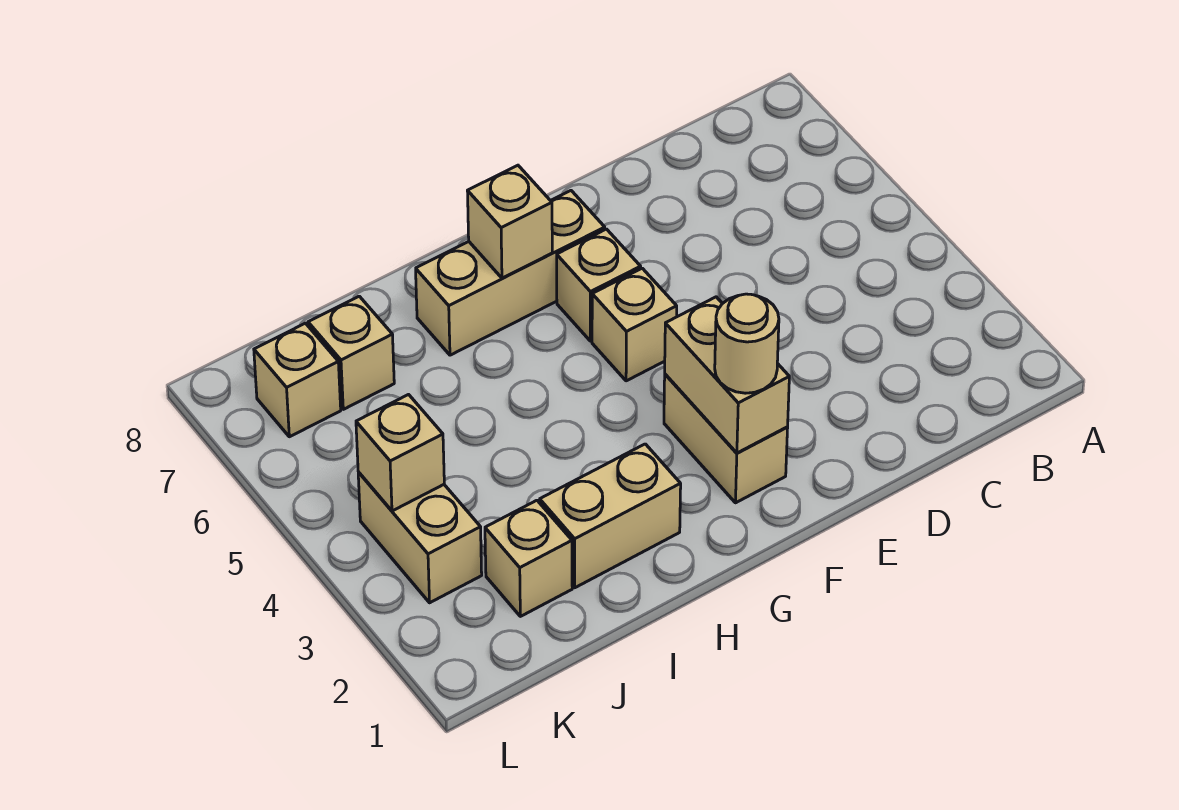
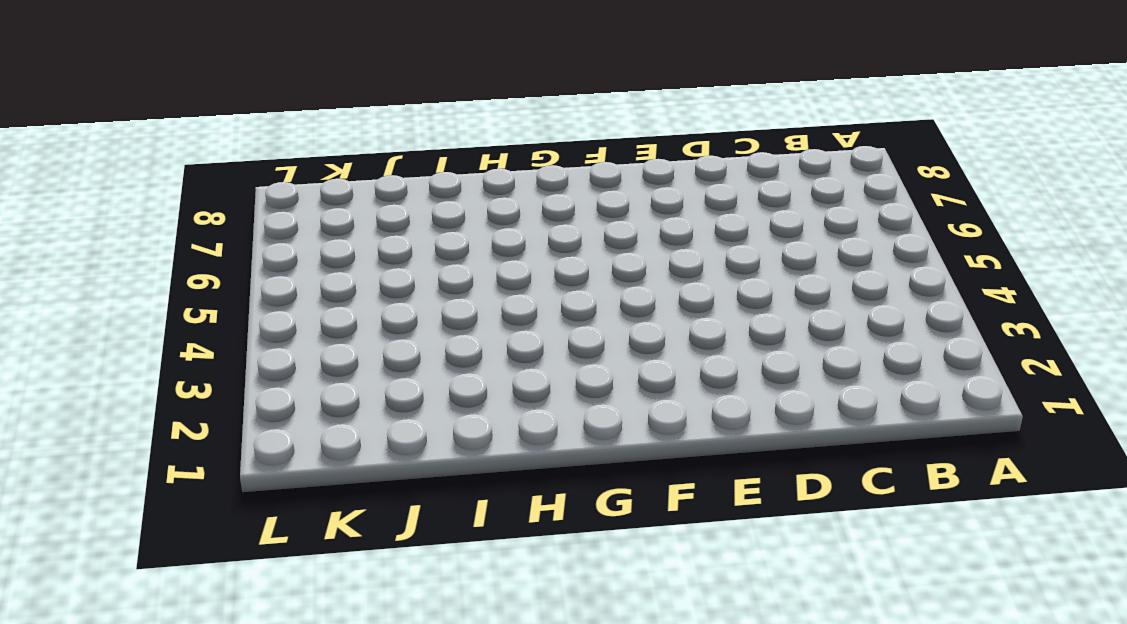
none -> tan 1x2 brick [664,374,788,503]
none -> tan 1x1 brick [592,268,677,381]
none -> tan 1x1 brick [557,229,641,341]

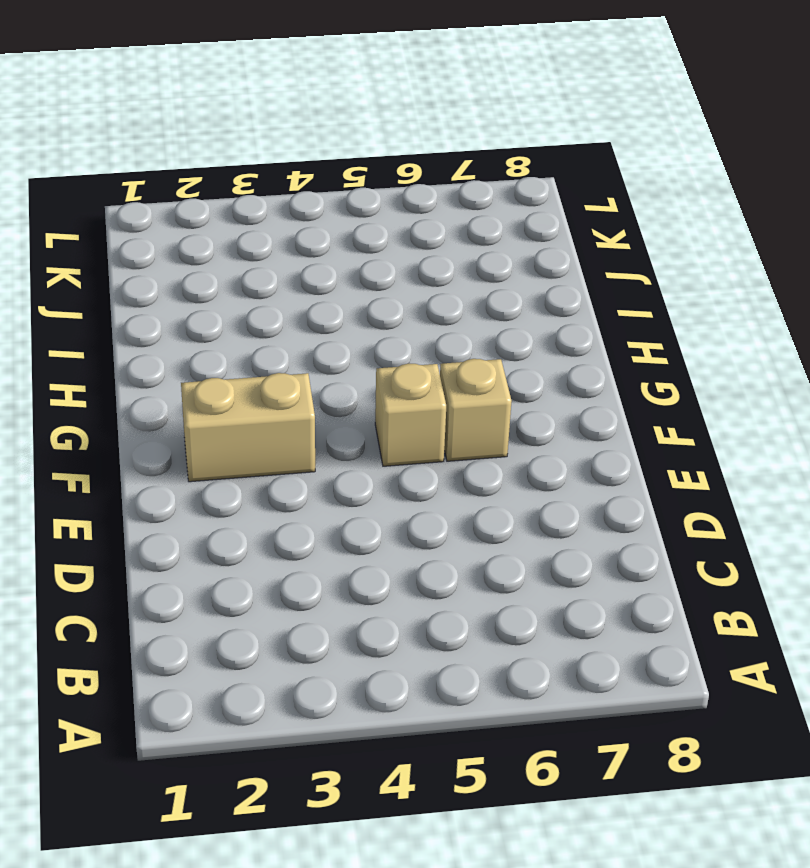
none -> tan 1x3 brick [416,191,605,355]
none -> tan 1x2 brick [540,444,681,588]
none -> tan 1x1 brick [485,500,572,616]

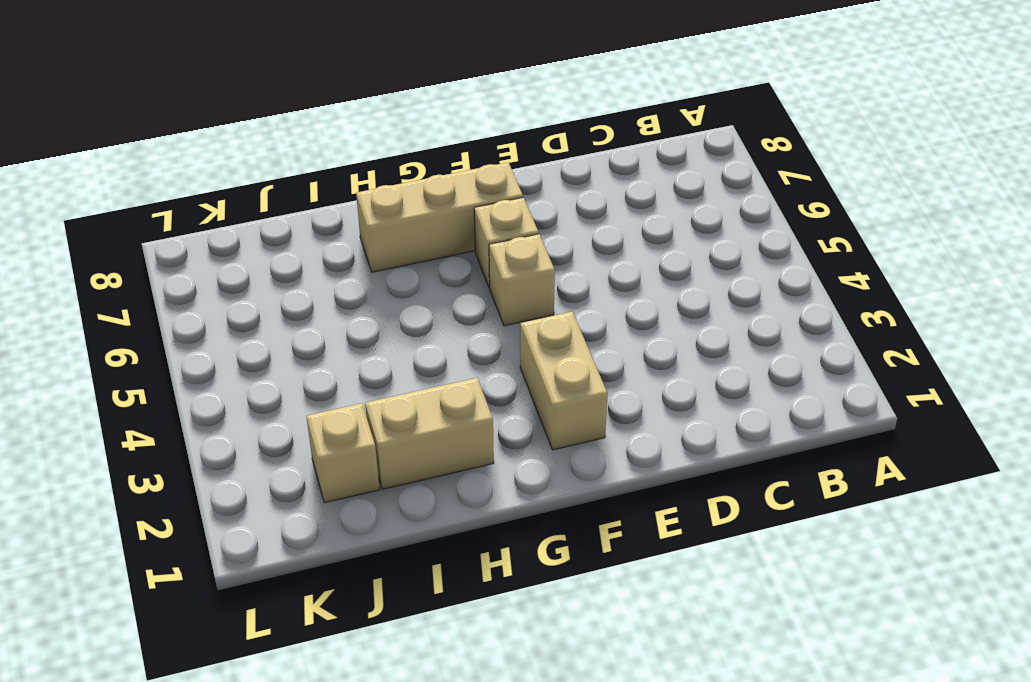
none -> tan 1x1 brick [308,296,394,409]
none -> tan 1x2 brick [358,472,482,603]
none -> tan 1x1 brick [254,323,341,437]

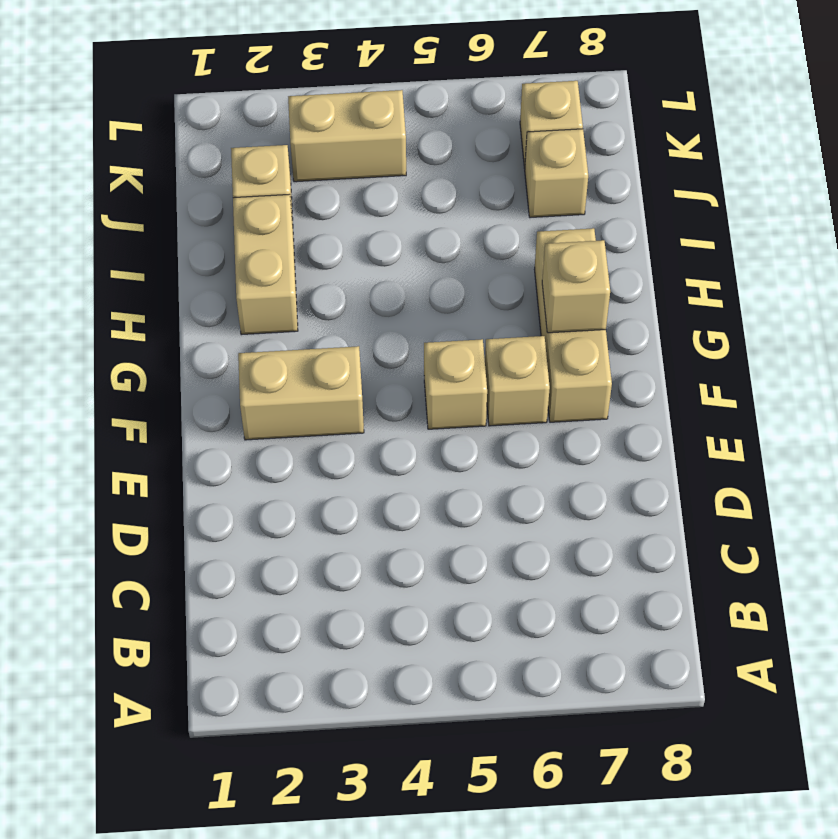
none -> tan 1x2 brick [665,297,789,453]
none -> tan 1x1 brick [356,395,444,511]
none -> tan 1x1 round brick [715,294,779,393]

